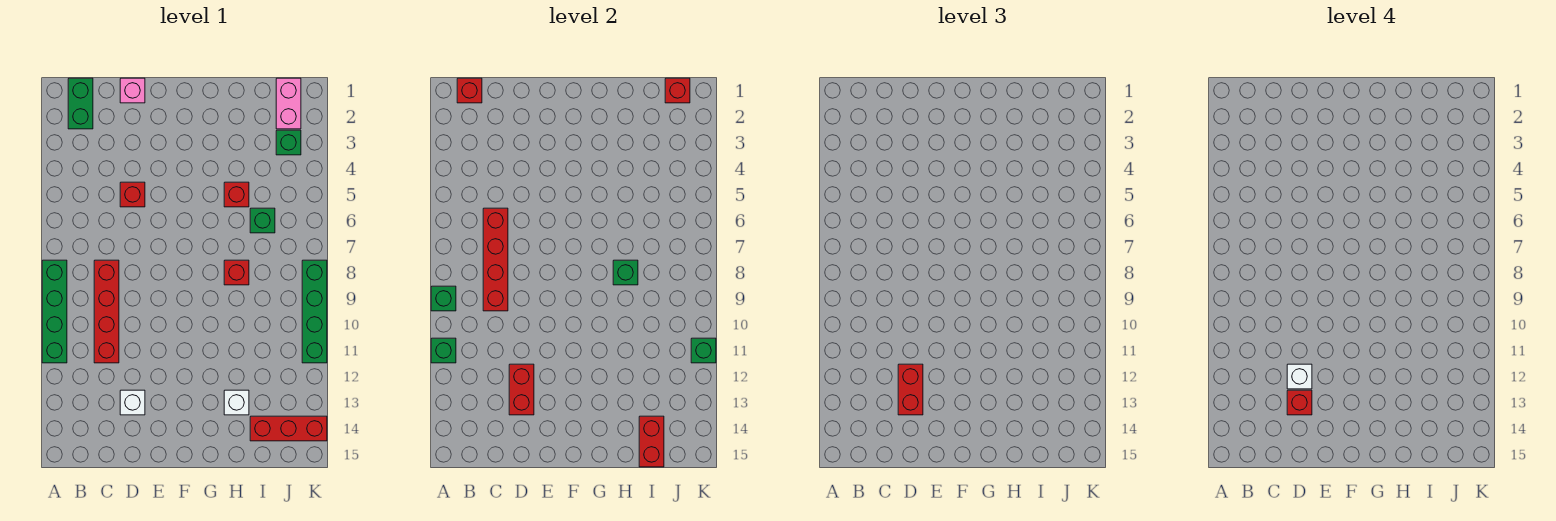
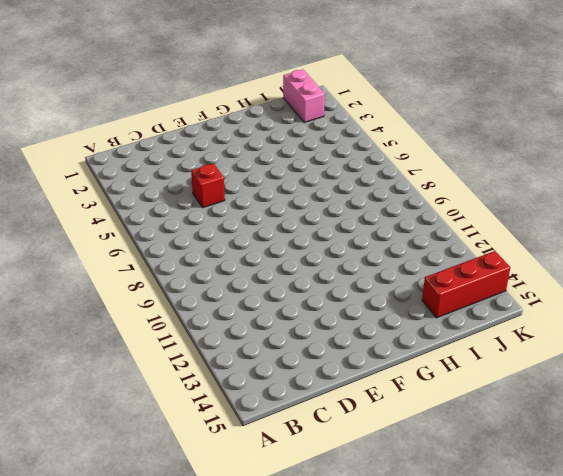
none -> green 1x4 brick [42,260,67,363]
none -> green 1x2 brick [68,78,93,129]
none -> red 1x4 brick [94,260,119,363]

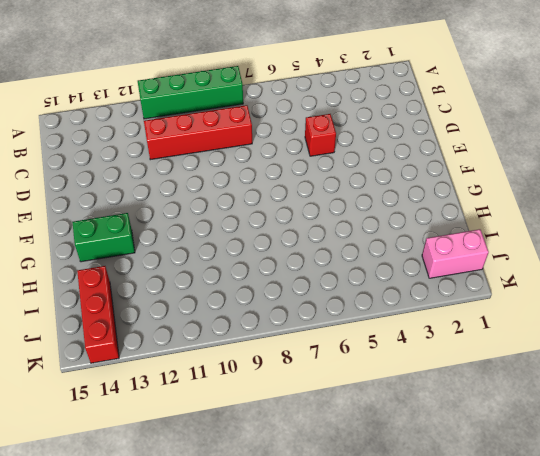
green 1x2 brick [72,213,135,262] -> green 1x2 brick moved to [68,78,93,129]
none -> pink 1x1 brick [120,78,145,103]
none -> white 1x1 brick [120,390,145,415]
none -> red 1x1 brick [224,182,249,207]

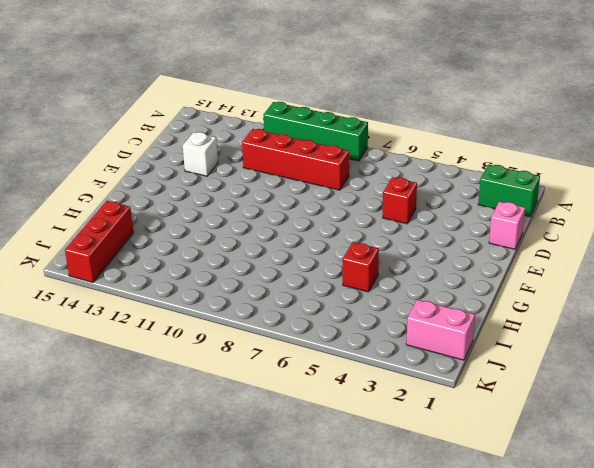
none -> red 1x1 brick [224,260,249,285]
none -> white 1x1 brick [224,390,249,415]
none -> green 1x1 brick [250,208,275,233]

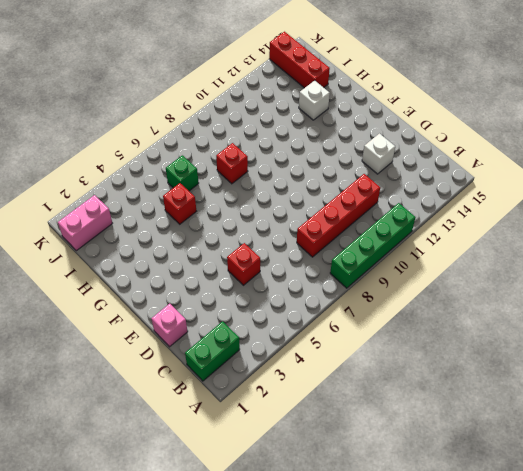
none -> green 1x1 brick [276,130,301,155]
none -> green 1x4 brick [302,260,327,363]
none -> green 1x1 brick [431,286,456,311]

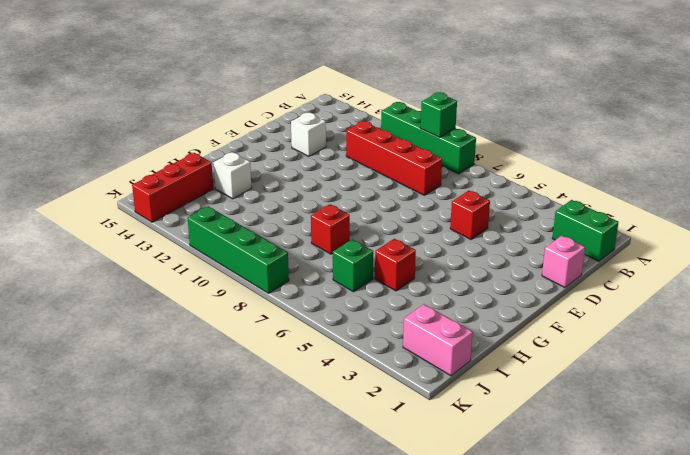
none -> green 1x1 brick [276,130,301,155]
none -> green 1x1 brick [431,338,456,363]
none -> red 1x1 brick [457,78,482,103]

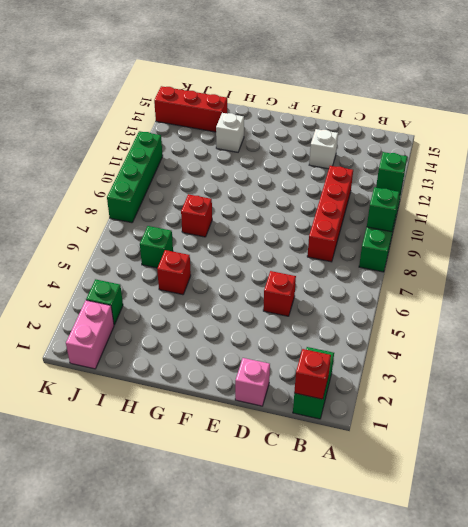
none -> red 1x4 brick [483,208,508,311]
none -> red 1x2 brick [509,364,534,415]
none -> green 1x1 brick [613,260,638,285]

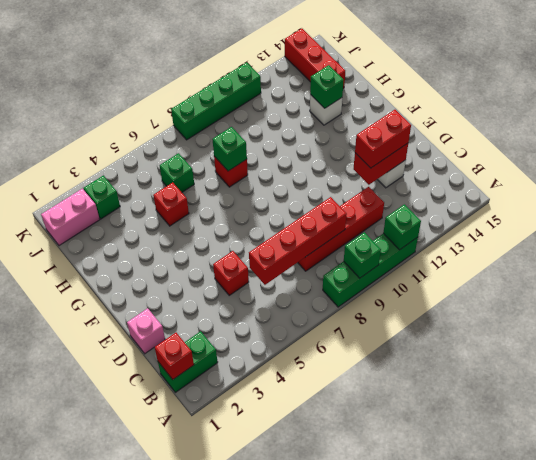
green 1x1 brick [310,65,344,108] -> green 1x1 brick moved to [691,338,716,363]
none -> red 1x2 brick [639,416,664,467]
none -> red 1x1 brick [665,78,690,103]
none -> white 1x1 brick [1287,364,1312,389]

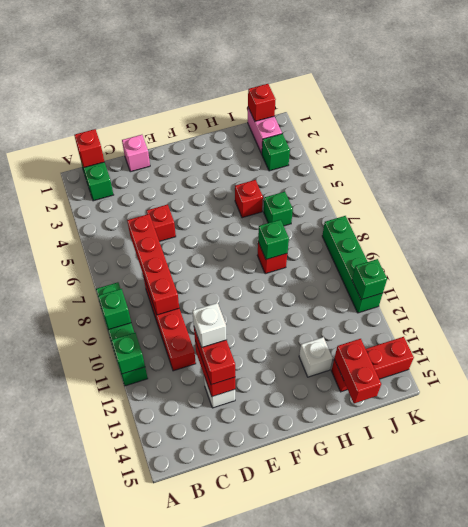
none -> red 1x1 brick [1287,390,1312,415]

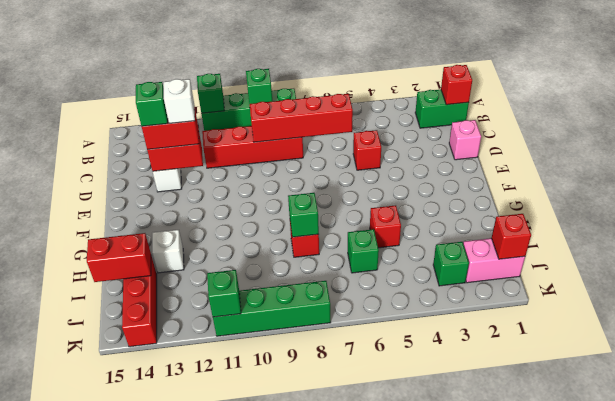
green 1x1 brick [136,82,168,126] -> red 1x1 brick [1287,390,1312,415]

